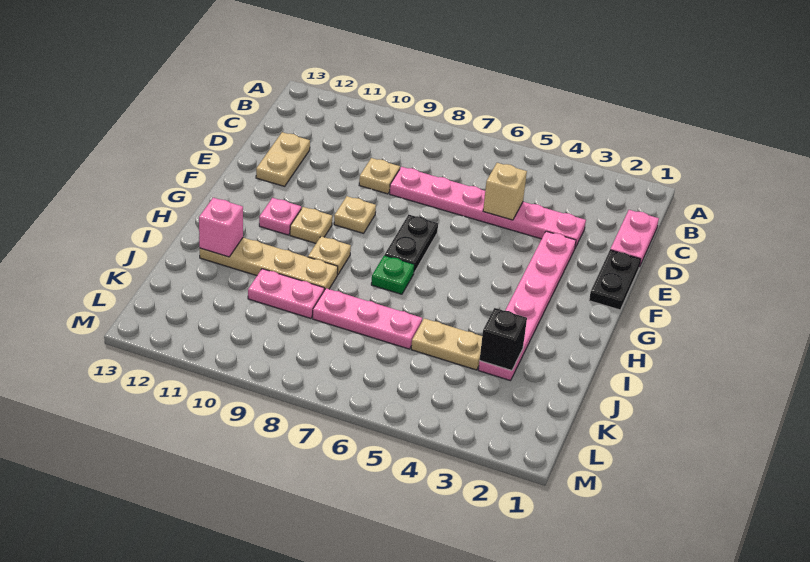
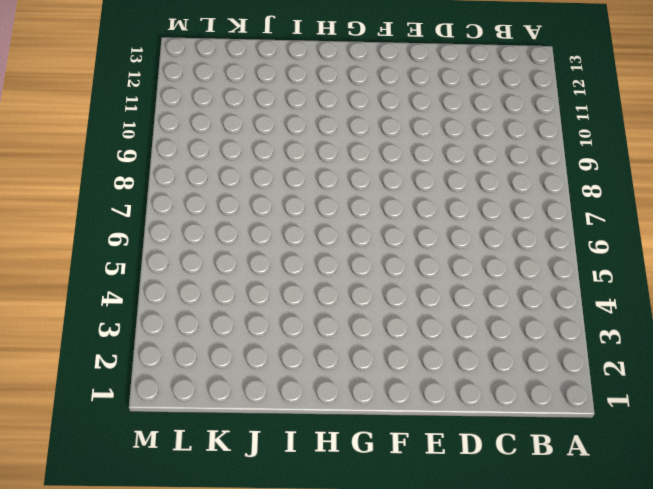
none -> pink 1x2 plate [610,210,659,267]
none -> pink 1x6 plate [390,167,586,248]
none -> tan 1x1 plate [359,158,400,194]

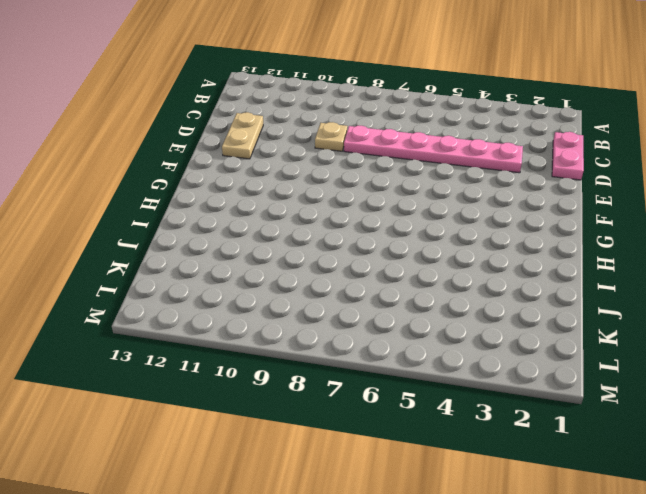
none -> black 1x2 plate [589,250,641,310]
none -> pink 1x6 plate [478,231,576,381]
none -> black 1x2 plate [385,215,438,273]

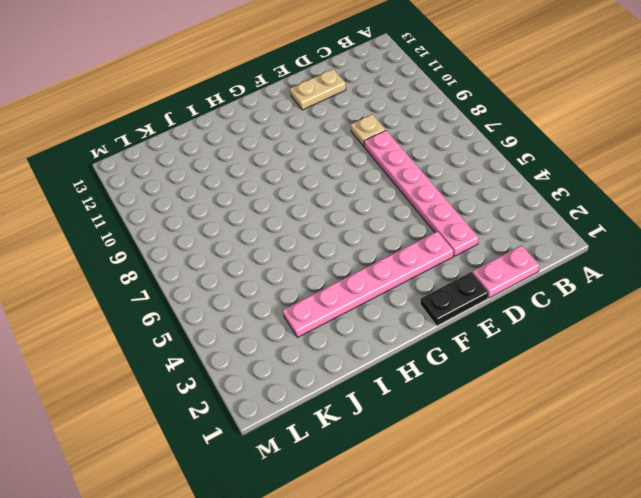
none -> black 1x2 plate [385,215,438,273]
none -> tan 1x1 plate [334,196,376,233]
none -> tan 1x1 plate [290,207,332,243]

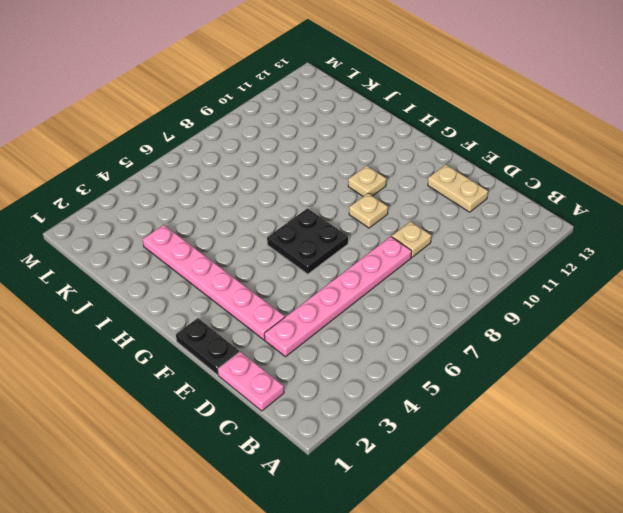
black 2x2 plate [267,208,348,274] -> black 1x2 plate [385,215,438,273]
none -> pink 1x1 plate [259,198,301,235]
none -> green 1x1 plate [371,255,414,294]
none -> tan 1x1 plate [308,236,351,275]

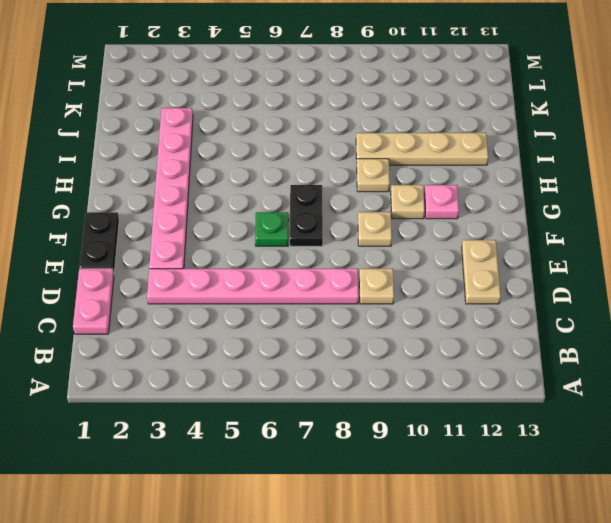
green 1x1 plate [255,212,289,246] -> green 1x1 plate moved to [371,255,414,294]
none -> tan 1x2 plate [411,318,482,370]
none -> pink 1x3 plate [313,288,422,349]
none -> pink 1x2 plate [248,269,324,318]

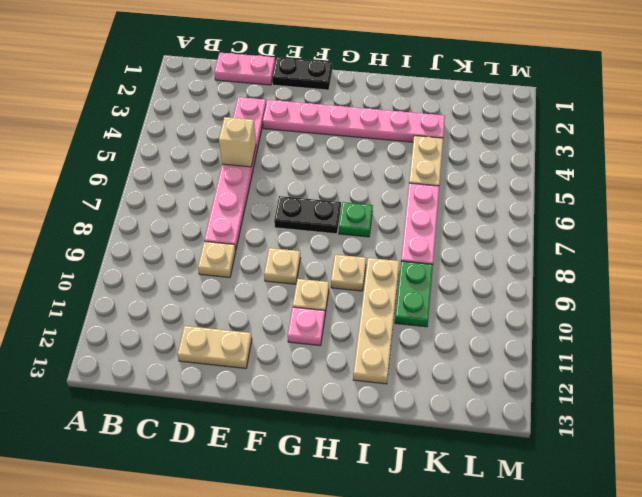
green 1x2 plate [395,261,433,327] -> pink 1x2 plate [248,269,324,318]
none -> pink 1x1 brick [199,198,243,257]
none -> black 1x1 brick [480,308,527,371]

